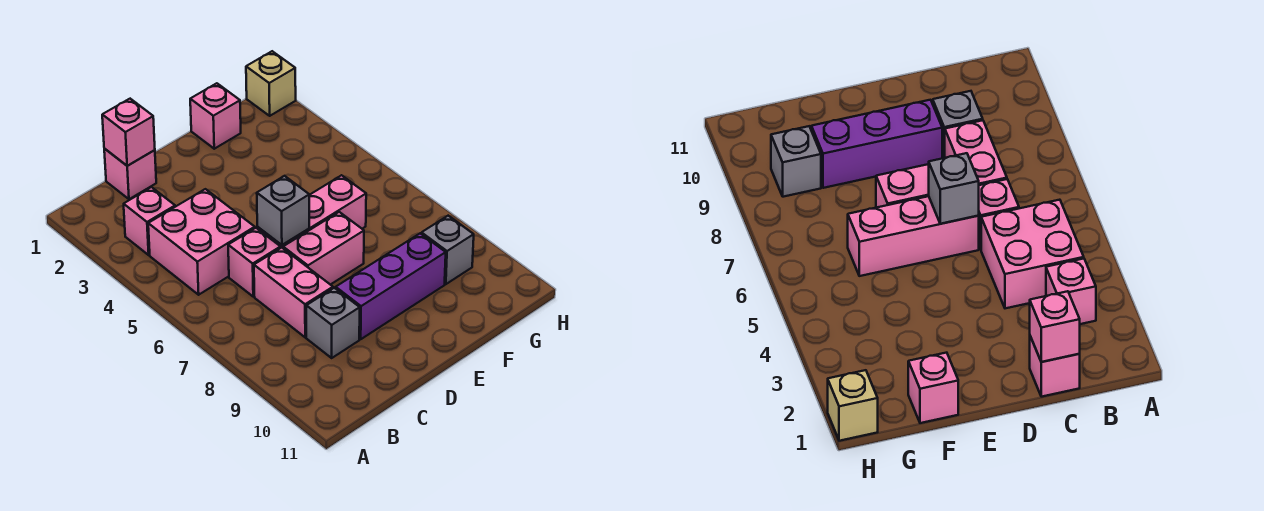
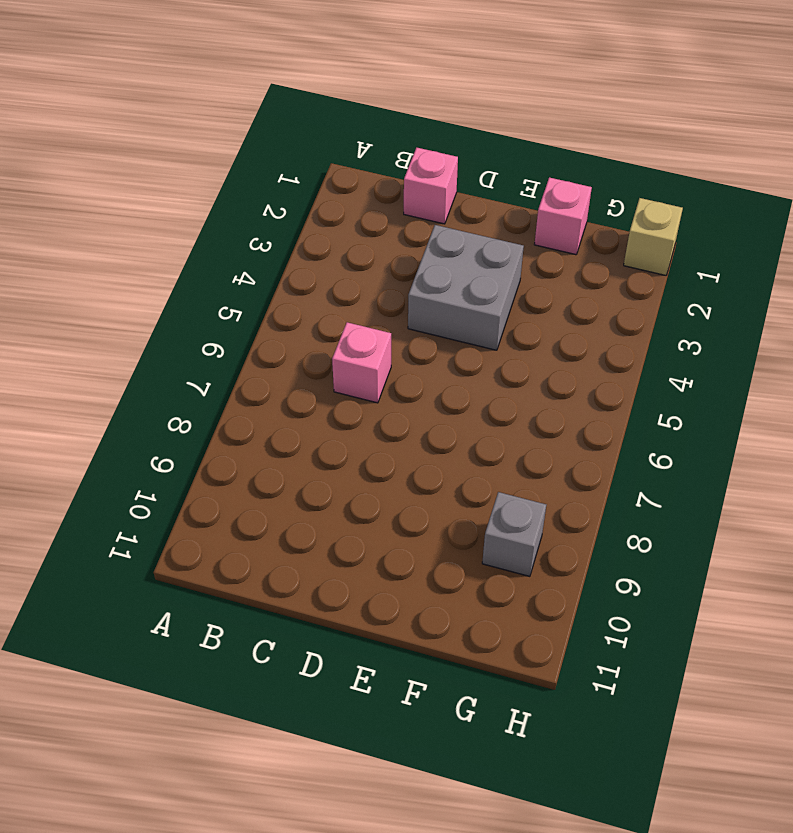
grey 2x2 brick [408,225,524,350] -> none
none -> pink 1x1 brick [124,187,175,255]
none -> pink 2x2 brick [148,189,255,295]
none -> pink 1x2 brick [254,248,333,337]

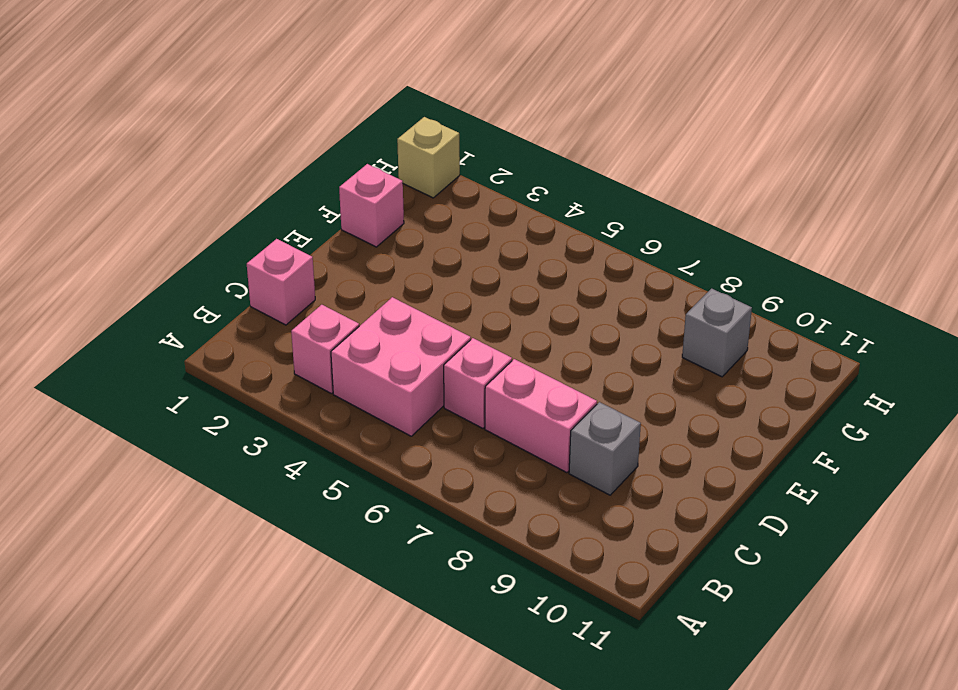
none -> pink 1x3 brick [257,175,366,248]
none -> pink 1x2 brick [283,212,364,285]
none -> purple 1x3 brick [336,233,446,339]

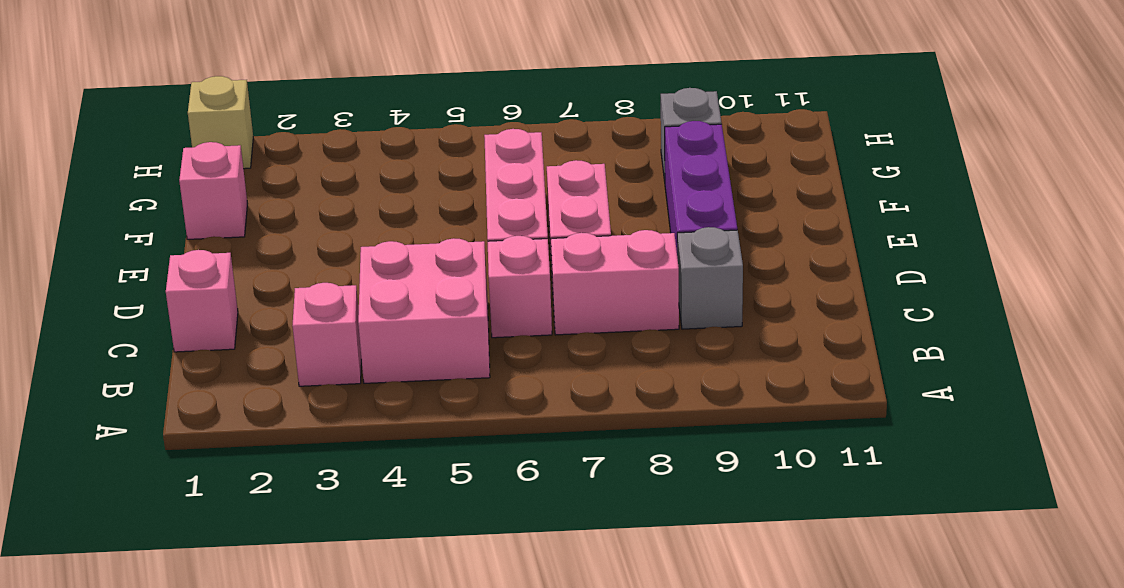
none -> pink 1x1 brick [102,99,155,166]
none -> grey 1x1 brick [257,176,309,245]

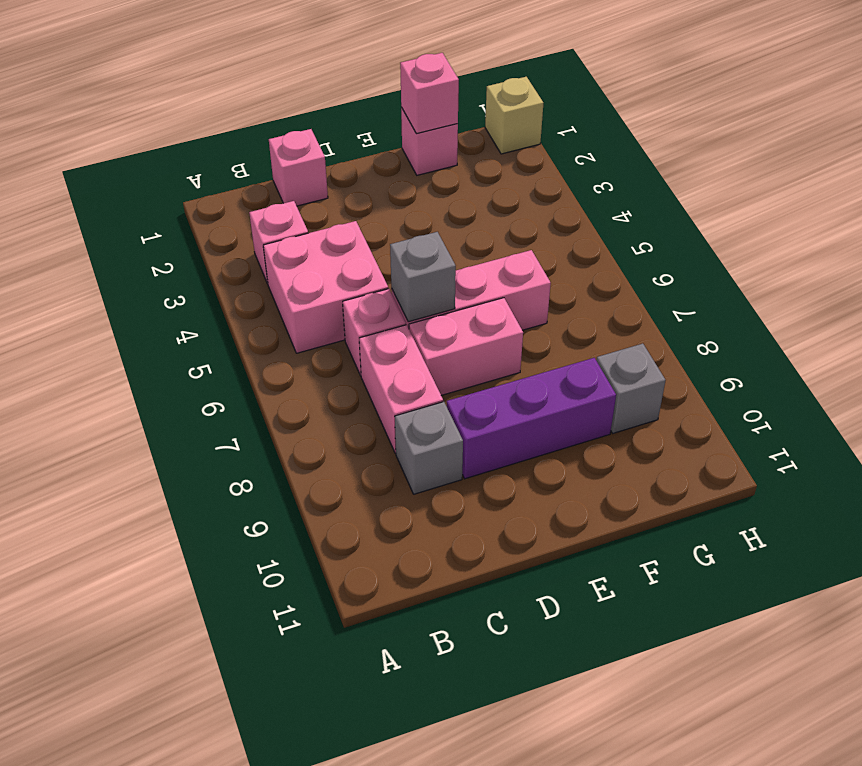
pink 1x1 brick [400,53,459,134] -> pink 1x1 brick moved to [102,99,155,166]

